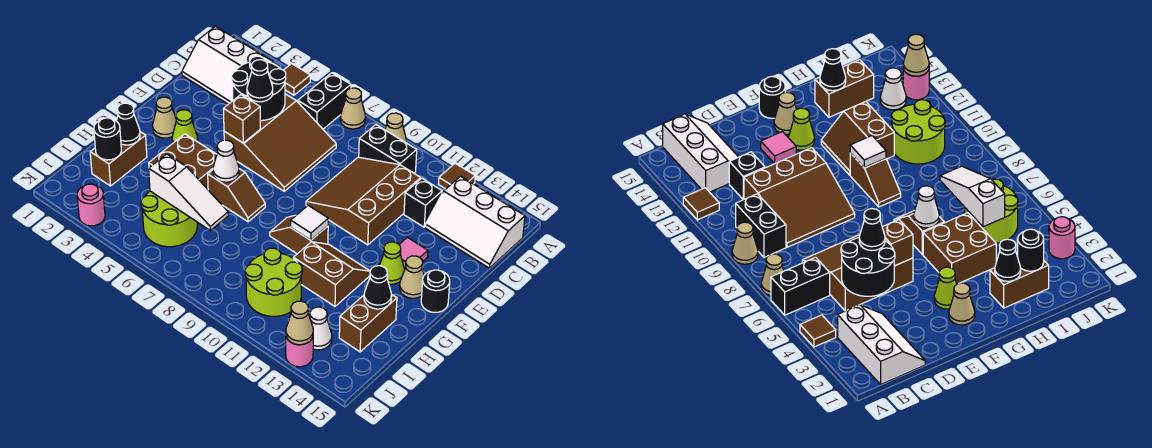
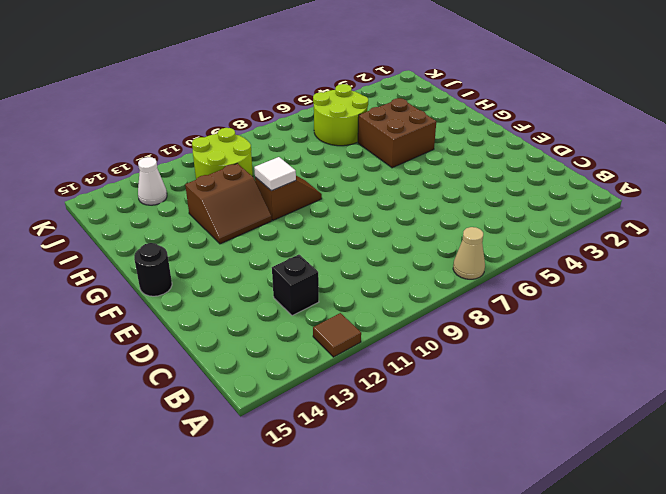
none -> brown 1x1 tile [284,64,310,95]
none -> black 1x2 brick [298,73,351,129]
none -> tan 1x1 cone [385,113,407,143]
none -> white 2x3 slope [182,26,273,104]

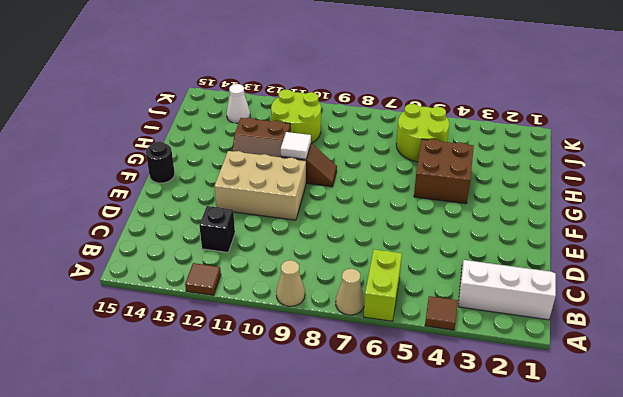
lime 1x2 brick [364,250,402,321] -> black 1x2 brick [298,73,351,129]
tan 2x3 brick [214,151,306,220] -> brown 3x3 slope [306,157,421,245]
none -> black 1x2 brick [359,125,417,173]
none -> white 2x3 slope [425,176,525,268]
none -> brown 3x3 slope [224,94,336,191]
none -> pink 1x1 tile [399,237,428,269]

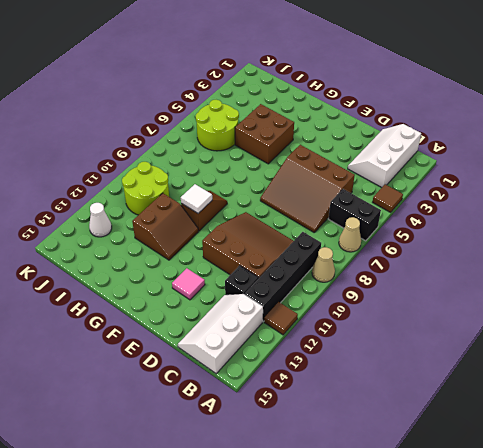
black 1x4 brick [245,232,321,322] -> black 1x2 brick [359,125,417,173]
none -> tan 1x1 cone [153,97,176,138]
none -> lime 1x1 cone [172,110,198,144]
none -> lime 1x1 cone [379,242,404,284]
none -> tan 1x1 cone [399,256,424,298]

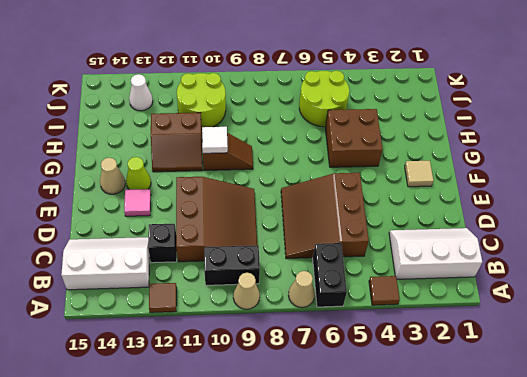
tan 1x1 tile [405,161,434,187] -> tan 1x1 cone [153,97,176,138]
none -> lime 1x1 cone [172,110,198,144]
none -> black 1x1 round brick [421,270,450,313]
none -> brown 1x2 slope [208,169,265,222]
none -> brown 1x2 brick [90,132,147,186]

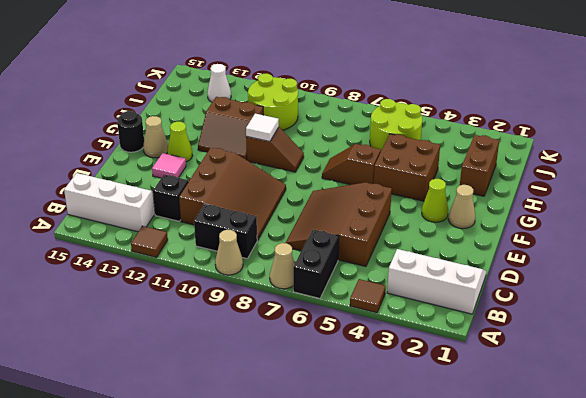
none -> brown 1x2 brick [339,294,397,352]
none -> pink 1x1 round brick [77,184,105,226]
none -> pink 1x1 round brick [286,337,313,367]
none -> black 2x2 round brick [232,56,286,121]

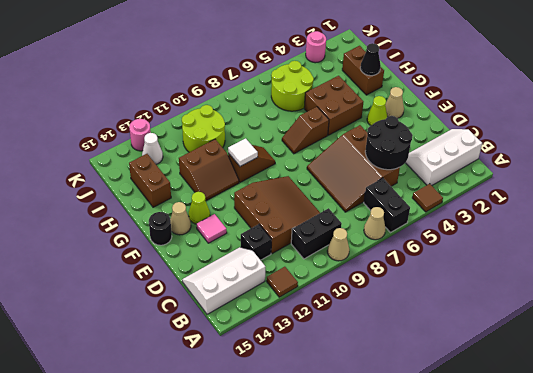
none -> brown 1x1 brick [223,95,260,143]
none -> white 1x1 cone [213,140,239,182]
none -> black 1x1 cone [364,266,392,309]
none -> black 1x1 round brick [94,118,121,160]

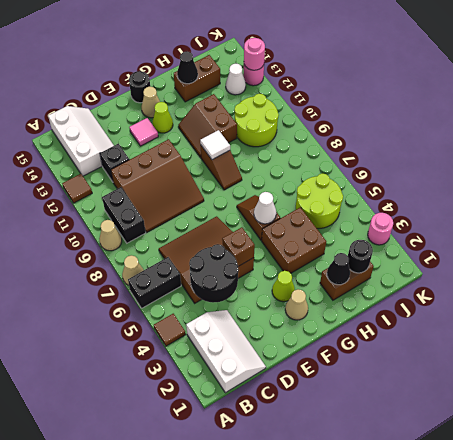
pink 1x1 round brick [244,38,265,70] -> tan 1x1 cone [286,301,313,345]
none -> white 1x3 slope [149,154,228,230]
none -> black 1x1 cone [247,60,273,102]

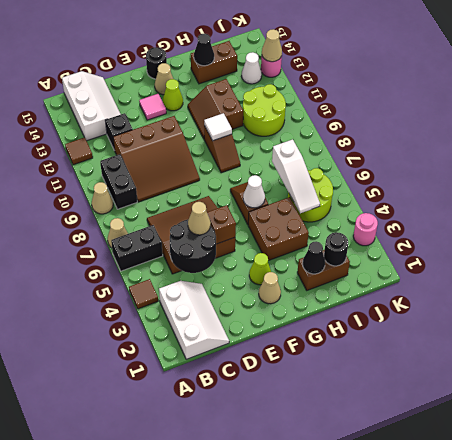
tan 1x1 cone [188,202,211,235] -> black 1x1 cone [247,60,273,102]
white 1x3 slope [272,139,320,213] -> white 1x3 slope turned to [149,154,228,230]

